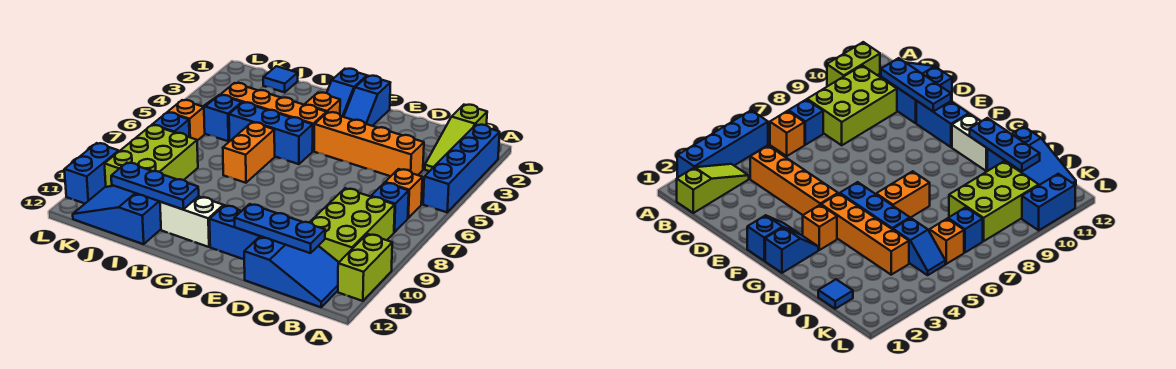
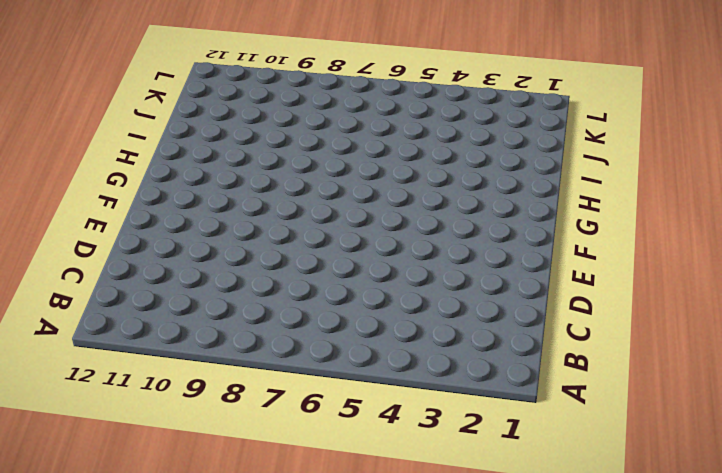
none -> blue 1x4 brick [423,125,500,212]
none -> lime 1x2 brick [338,234,392,301]
none -> lime 1x3 slope [425,105,487,171]

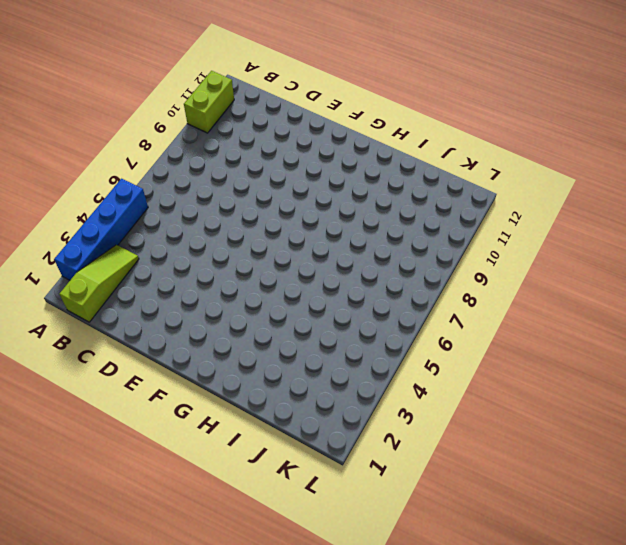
none -> orange 1x1 brick [385,169,422,218]
none -> blue 1x1 brick [371,183,409,232]
none -> lime 2x3 brick [310,188,395,262]

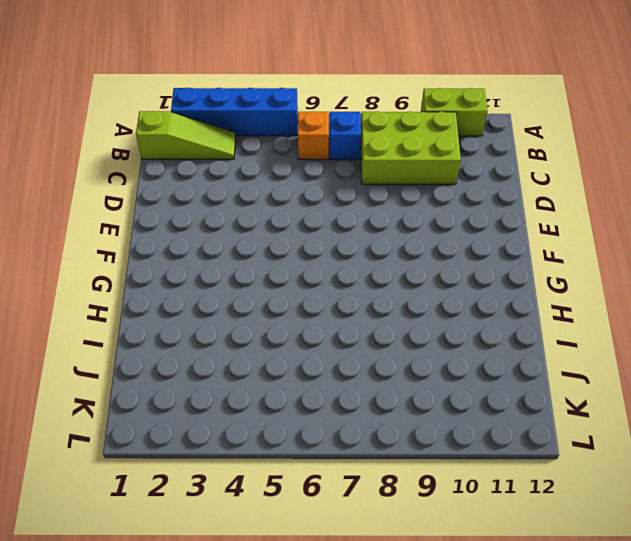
none -> blue 2x3 slope [244,236,339,307]
none -> orange 1x4 brick [314,112,424,176]
none -> blue 1x2 brick [210,205,260,259]

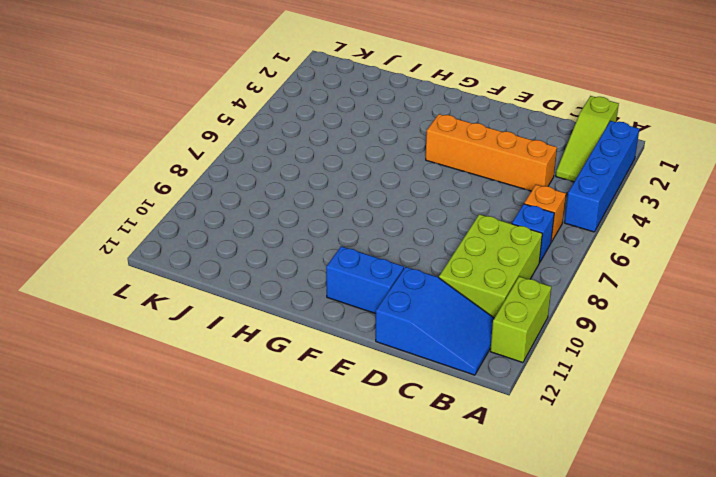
none -> blue 1x2 slope [344,76,390,126]
none -> blue 1x2 slope [327,69,367,117]
none -> orange 1x1 brick [305,93,340,114]

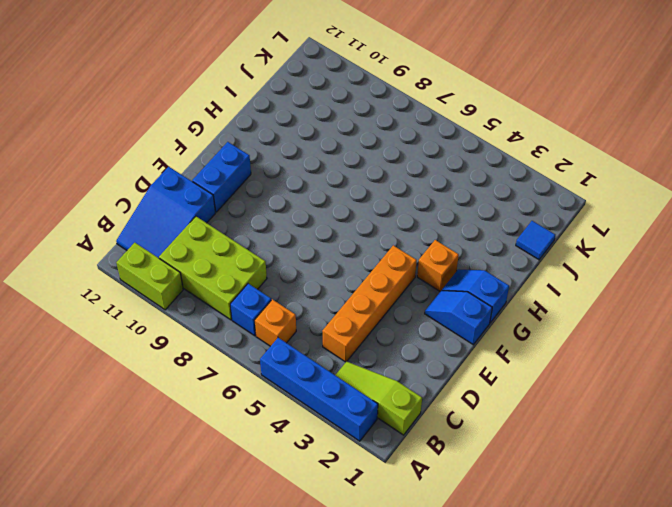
none -> orange 1x4 brick [221,83,327,151]
none -> blue 1x3 brick [229,102,313,164]
none -> white 1x2 brick [160,196,223,247]

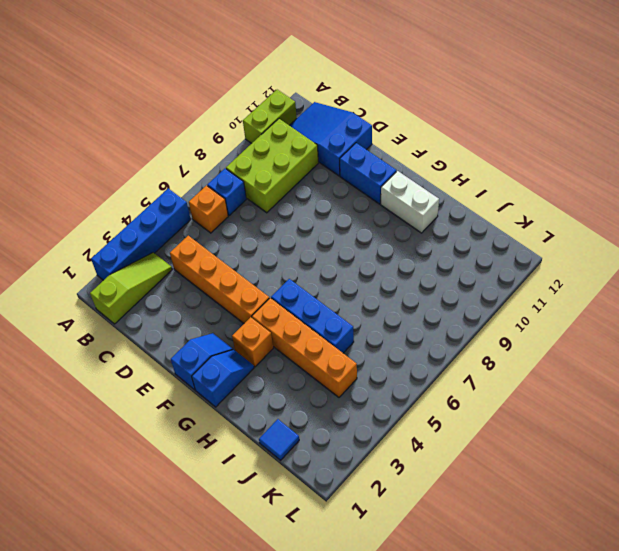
none -> orange 1x2 brick [223,122,275,183]
none -> blue 2x3 slope [73,186,161,244]
none -> blue 1x2 slope [203,95,242,141]

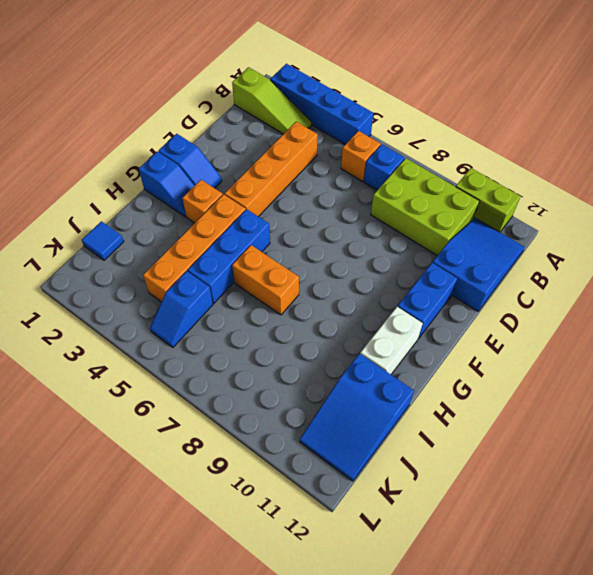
none -> lime 2x3 brick [105,125,198,187]
none -> orange 1x1 brick [168,100,205,141]
none -> blue 1x1 brick [152,112,189,137]

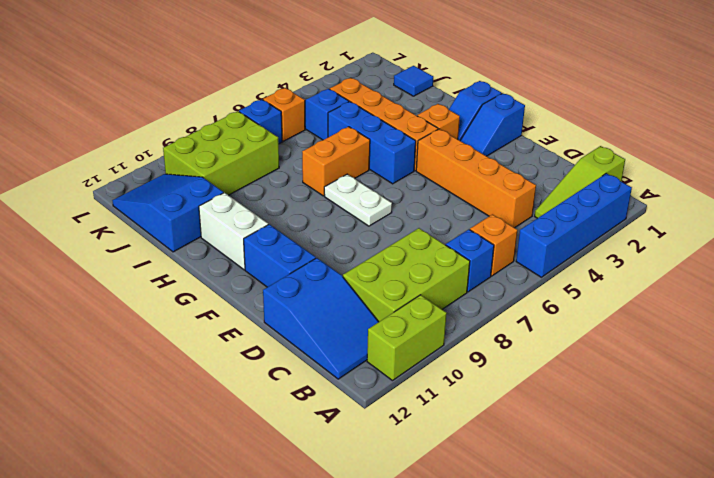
white 1x2 plate [324,174,392,226] -> none
none -> blue 1x2 brick [64,143,119,204]
none -> blue 1x3 plate [234,204,325,253]
none -> blue 1x3 plate [111,163,199,209]

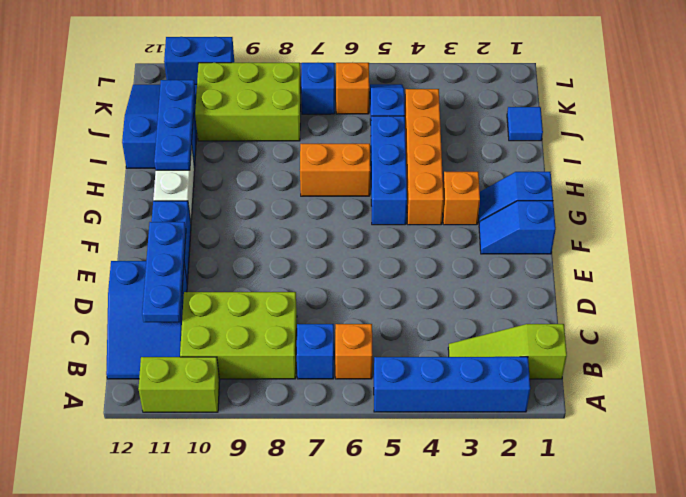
none -> orange 1x4 brick [314,112,424,176]

